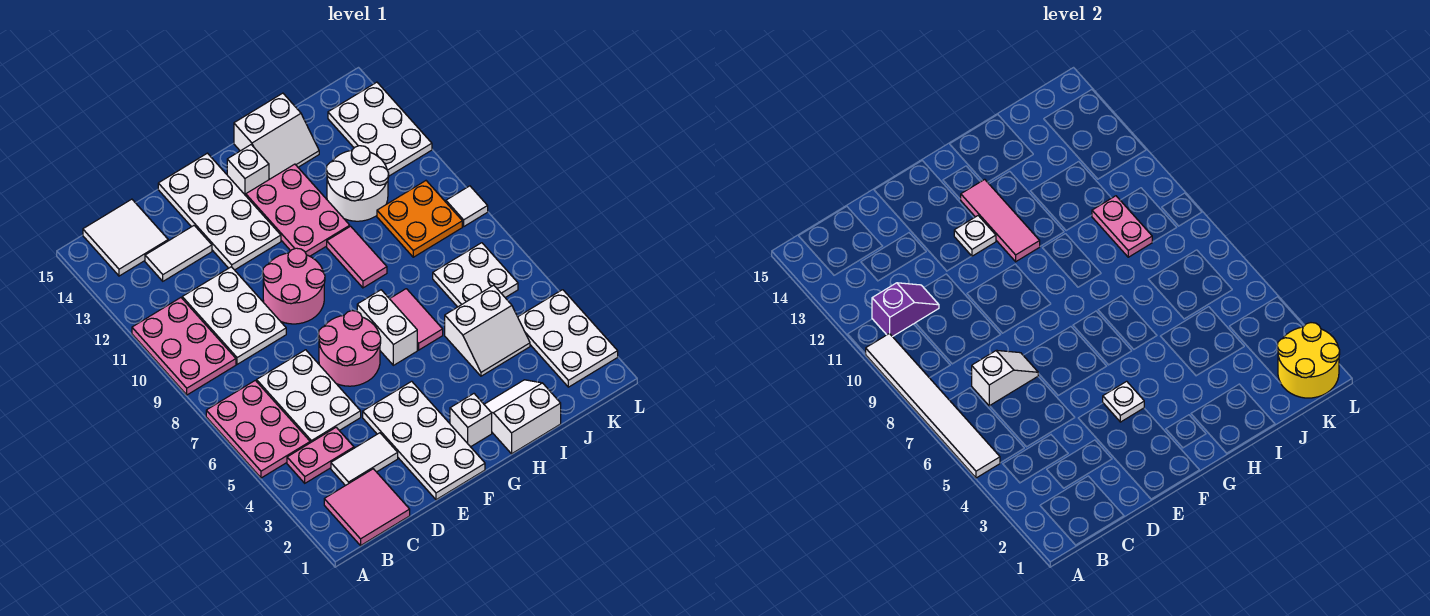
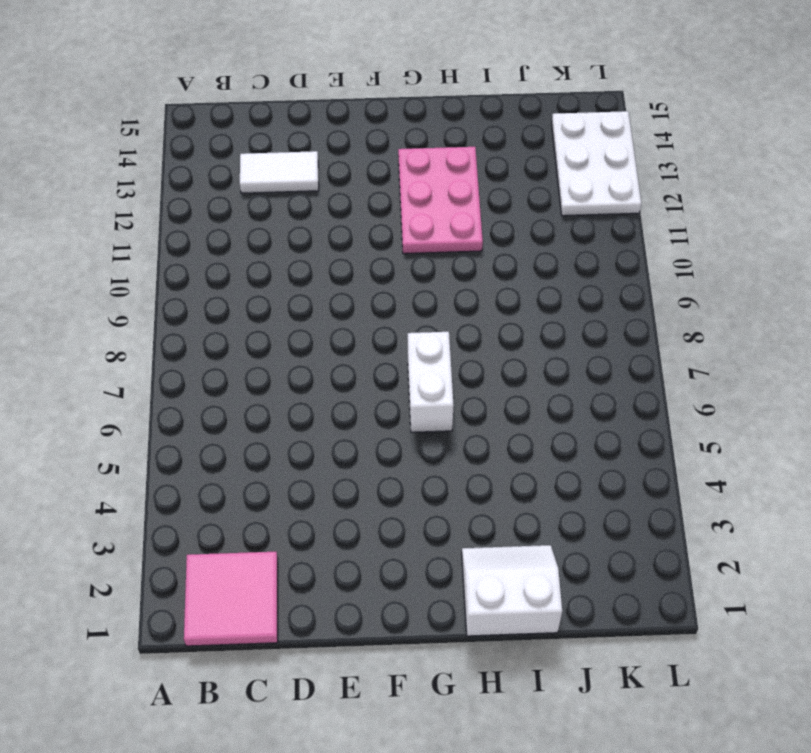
none -> pink 2x3 plate [206,380,310,478]
none -> pink 2x3 plate [132,298,236,395]
none -> pink 1x2 plate [287,427,354,483]
none -> white 2x2 tile [83,199,168,276]

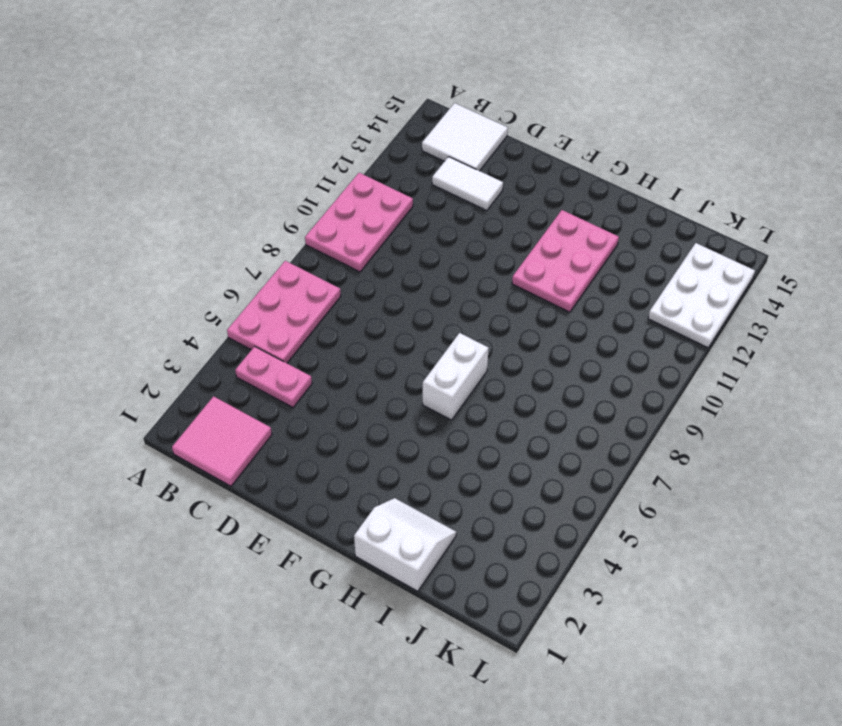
none -> white 1x2 tile [331,433,398,486]
none -> white 2x3 plate [257,350,361,443]
none -> white 2x3 plate [182,267,286,364]
none -> white 2x4 plate [363,381,485,500]

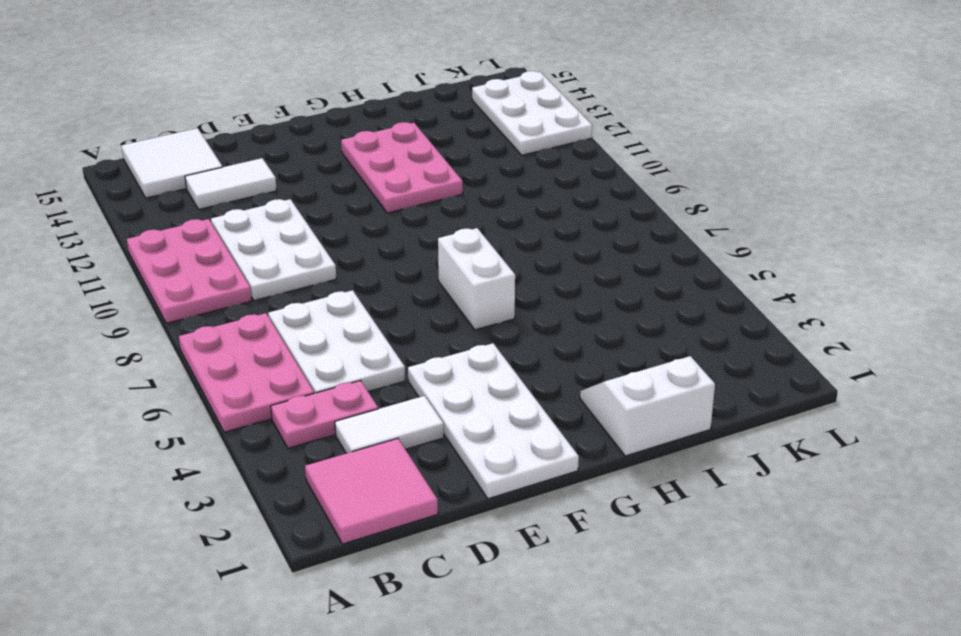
none -> pink 2x2 round brick [318,311,381,386]
none -> pink 2x2 round brick [263,248,325,324]
none -> white 2x4 plate [158,153,281,270]
none -> white 1x1 brick [450,394,492,447]

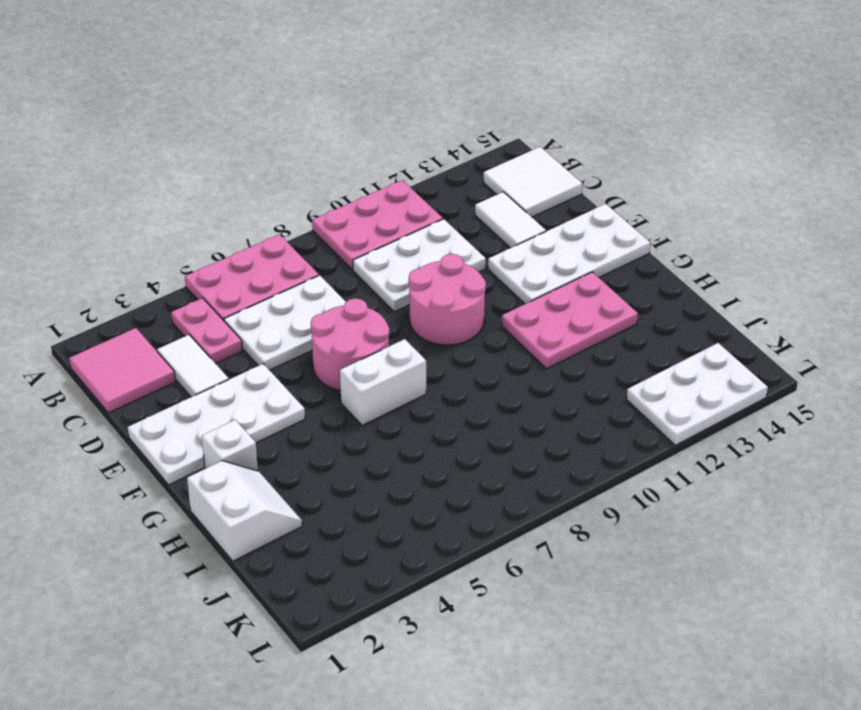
none -> white 1x1 brick [227,145,269,196]
none -> pink 1x2 tile [390,289,443,350]
none -> pink 1x2 tile [327,226,387,288]
none -> white 2x2 slope [234,93,319,179]

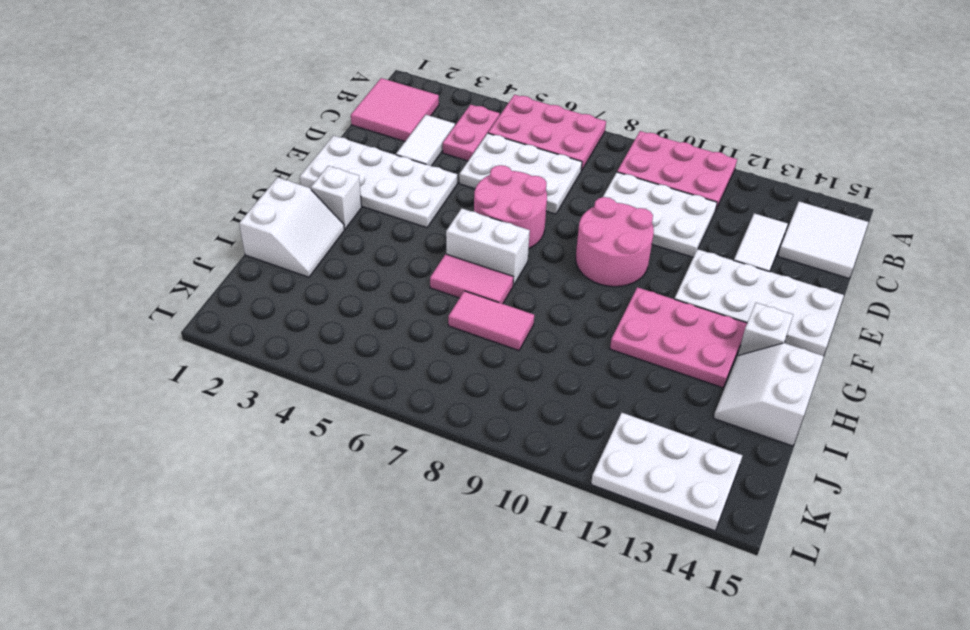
pink 1x2 tile [448,291,534,350] -> pink 1x2 tile moved to [327,226,387,288]
none -> white 2x2 slope [445,285,530,376]
none -> white 2x2 round brick [326,146,389,221]
none -> white 2x2 plate [433,243,518,307]
none -> orange 2x2 plate [377,181,462,257]

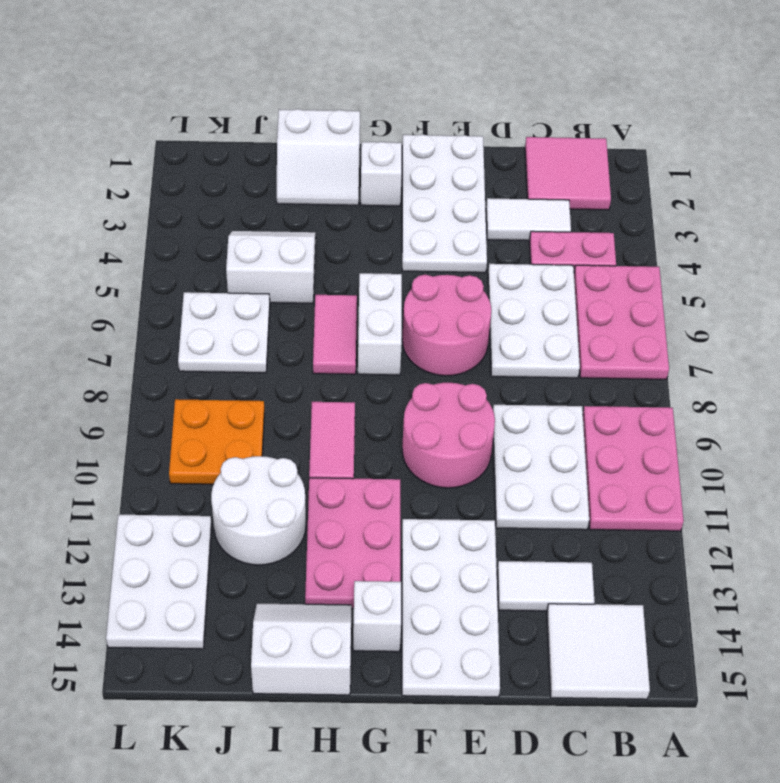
none -> white 2x3 plate [518,290,618,387]
none -> white 1x1 tile [446,186,488,226]
none -> white 1x6 tile [866,333,1000,478]
none -> purple 1x2 slope [872,283,939,337]

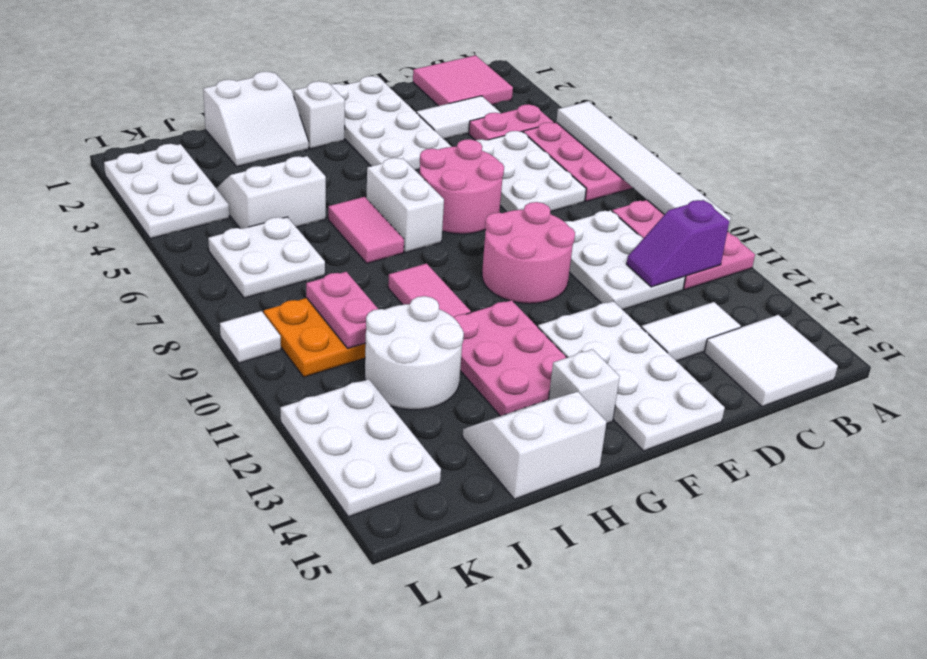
none -> white 1x2 slope [972,350,1038,406]
none -> white 1x1 plate [1103,381,1144,422]
none -> white 1x1 plate [954,216,996,256]
none -> pink 1x3 tile [961,179,1040,262]

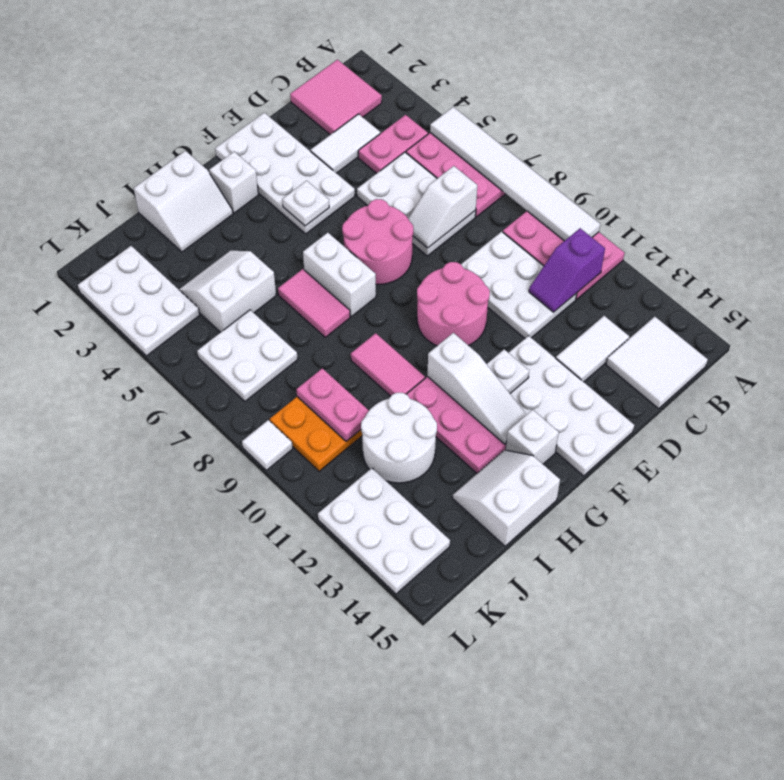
white 1x3 slope [427,333,526,444] -> pink 1x3 tile [961,179,1040,262]
none -> yellow 2x2 round brick [1277,323,1340,398]

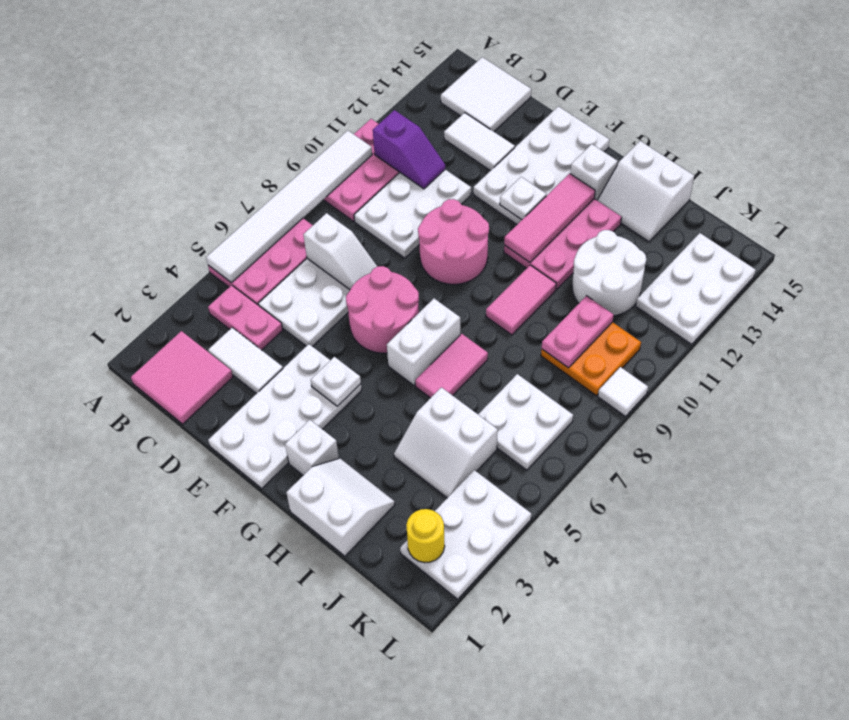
yellow 1x1 round brick [406,509,445,563] -> yellow 2x2 round brick [1277,323,1340,398]

